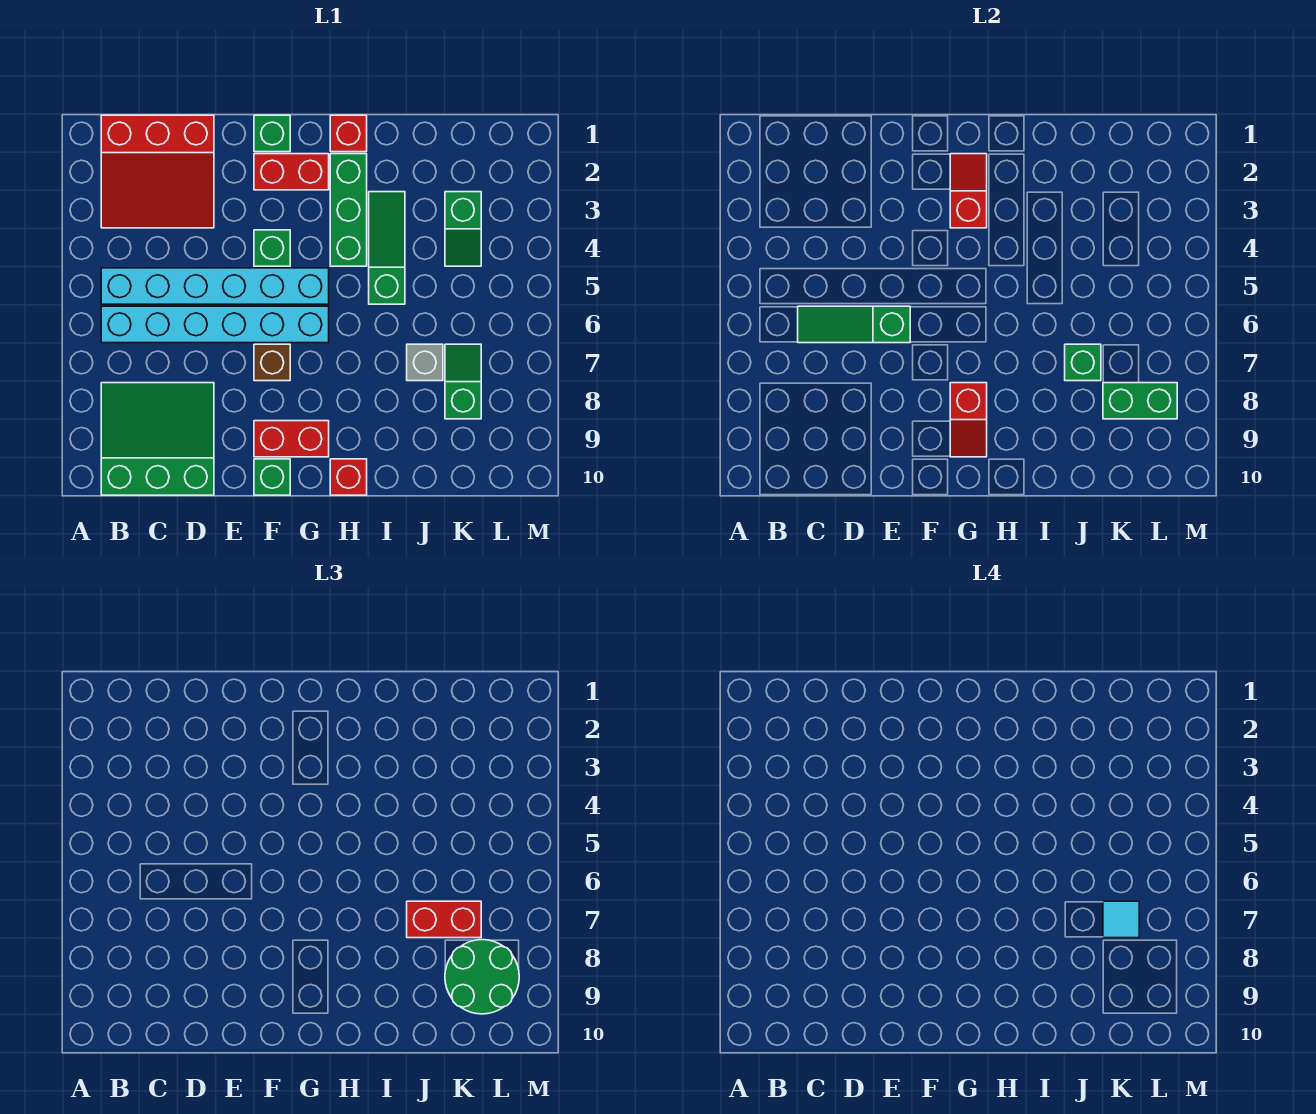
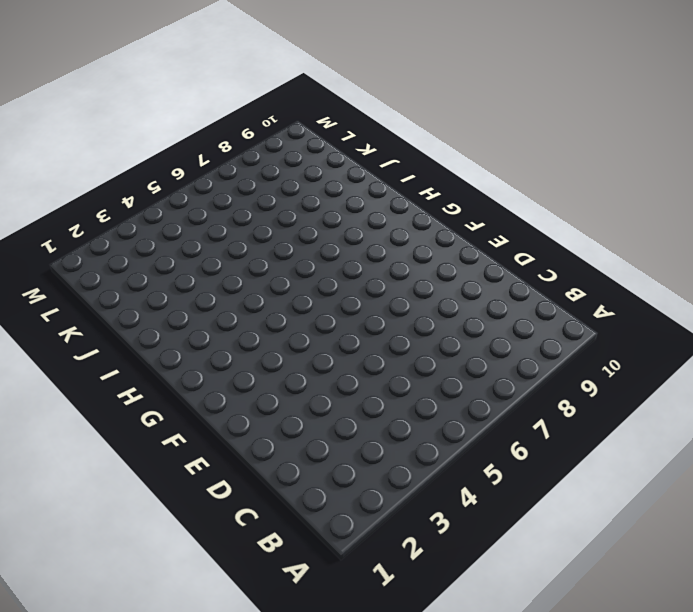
none -> red 3x3 slope [101,115,214,228]
none -> cyan 1x6 brick [101,268,329,304]
none -> cyan 1x6 brick [101,306,329,343]

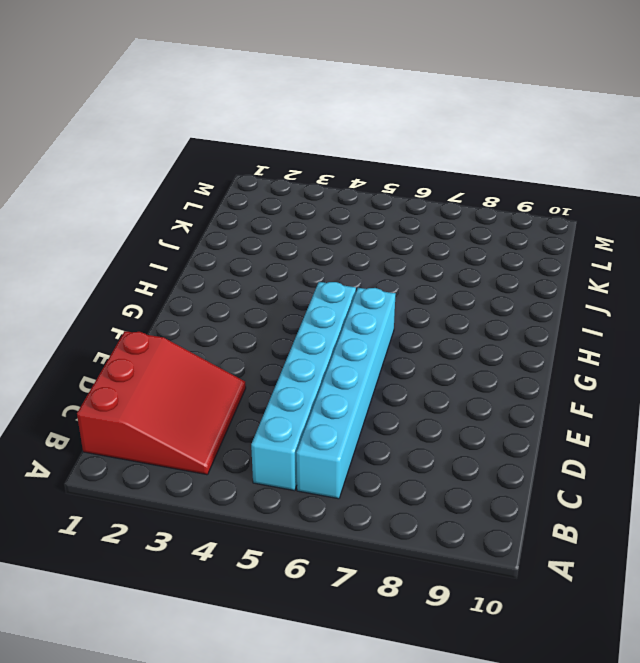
none -> green 3x3 slope [101,383,214,495]
none -> green 1x1 brick [254,115,290,152]
none -> red 1x2 brick [254,154,329,190]

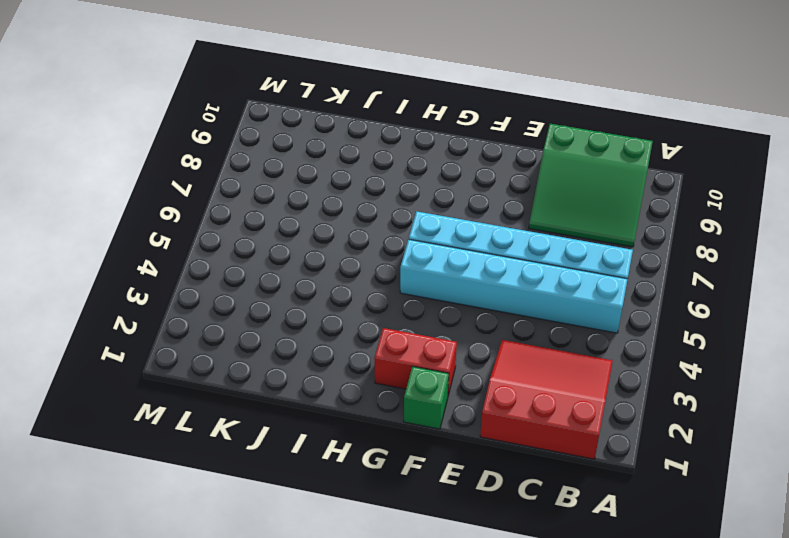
none -> green 1x1 brick [254,230,290,266]
none -> brown 1x1 brick [254,344,290,381]
none -> red 1x2 brick [254,421,329,457]

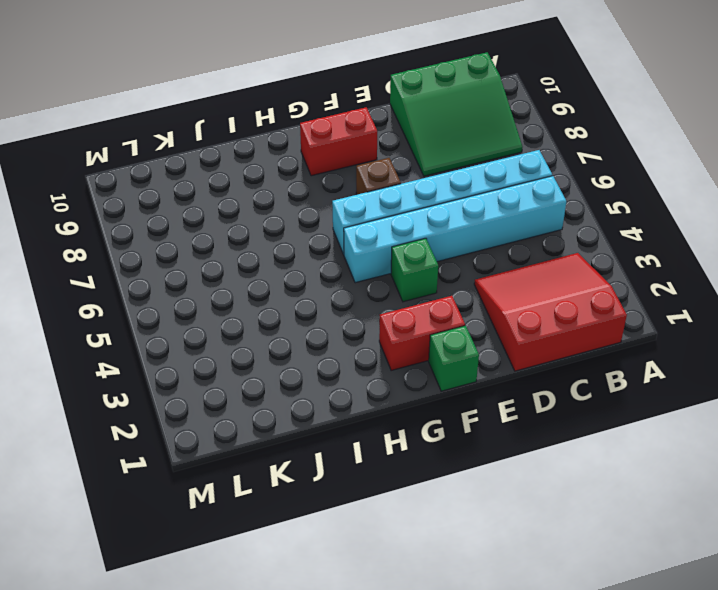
none -> green 1x1 brick [254,459,290,495]
none -> red 1x1 brick [330,115,367,152]
none -> green 1x3 brick [330,154,367,266]

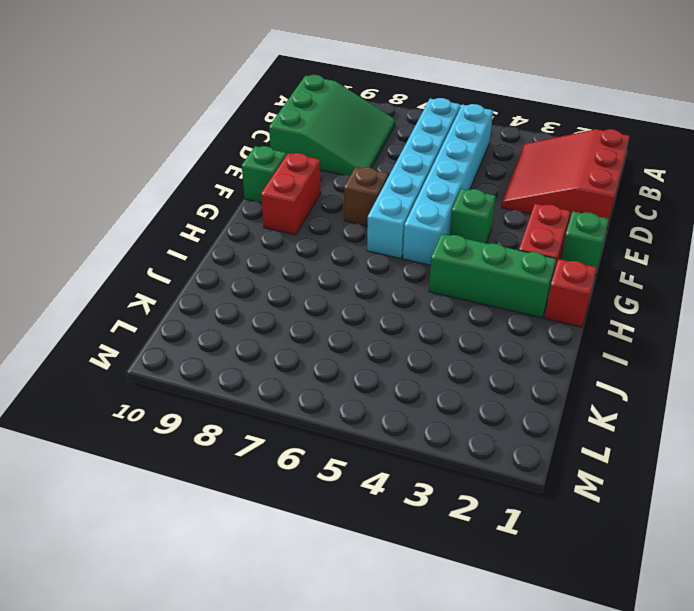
none -> red 1x1 brick [330,459,367,495]
none -> green 1x3 slope [369,192,405,304]
none -> grey 1x1 brick [407,344,443,381]

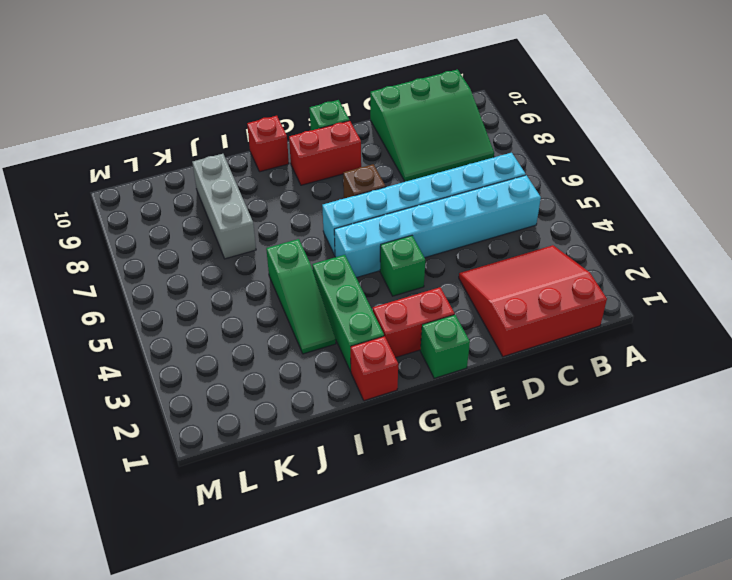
grey 1x3 brick [192,154,256,259] -> grey 1x1 brick [407,344,443,381]
none -> green 1x2 slope [445,192,481,266]
none -> green 1x2 slope [445,344,481,419]
none -> green 1x3 slope [798,306,910,343]

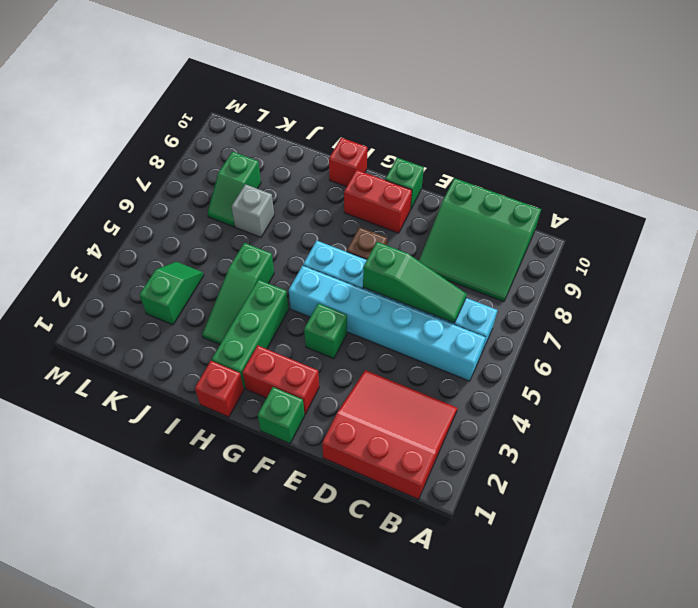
none -> red 1x2 slope [950,154,987,228]
none -> red 1x2 slope [950,383,987,457]
none -> green 1x1 brick [1065,344,1101,381]

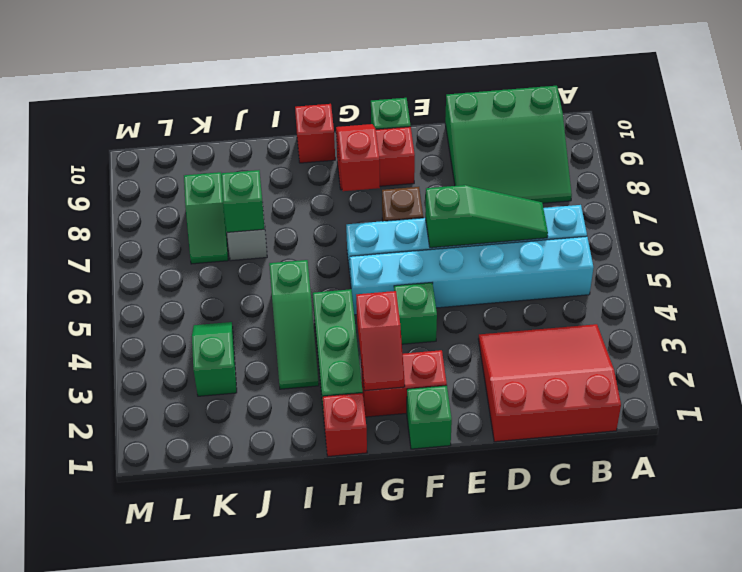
none -> green 1x2 brick [1103,383,1177,419]
none -> red 1x2 brick [407,901,481,938]
none -> green 2x2 round brick [445,940,519,1014]

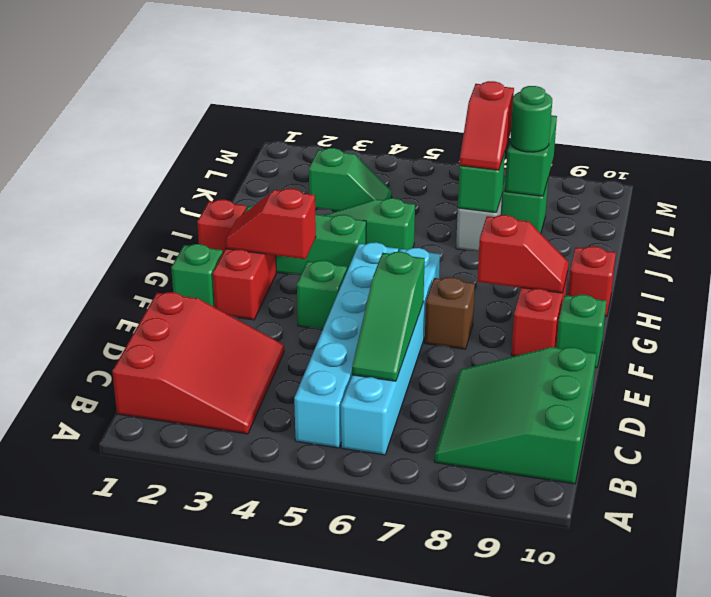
red 1x2 slope [460,81,514,170] -> red 1x2 brick [407,901,481,938]
green 1x1 round brick [510,86,552,152] -> green 2x2 round brick [445,940,519,1014]
none -> cyan 1x1 tile [1103,901,1139,938]

